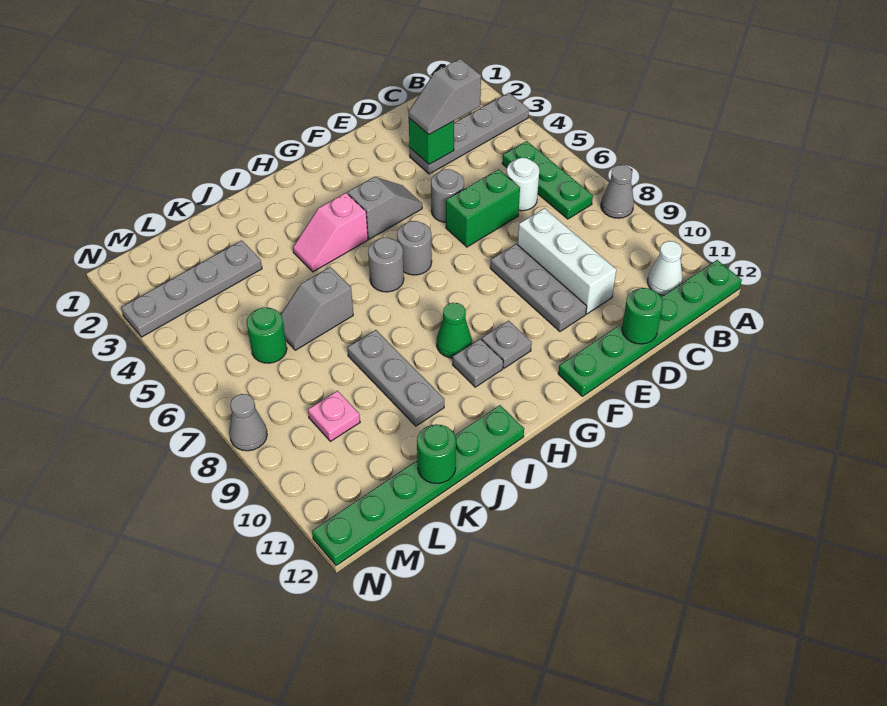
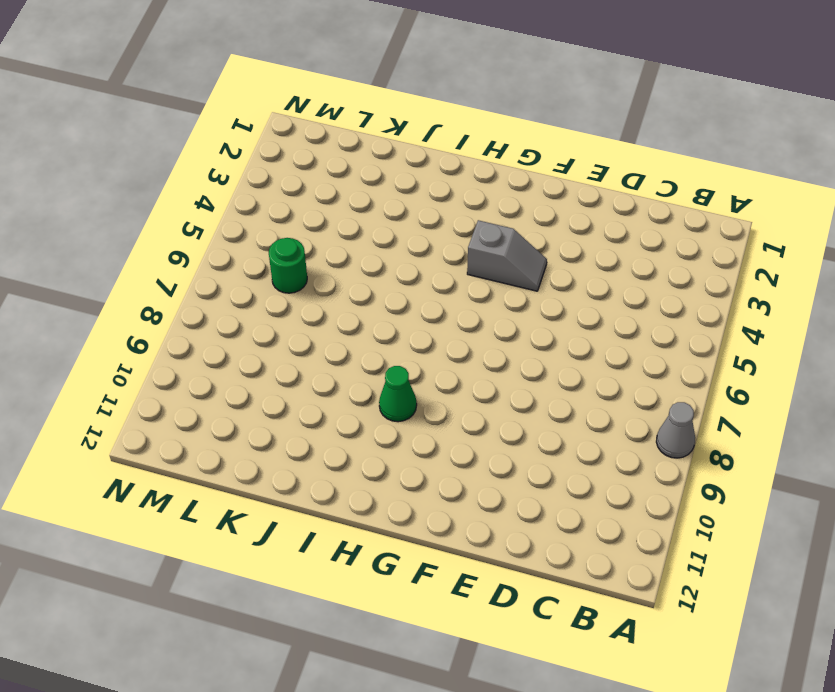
none -> grey 1x4 plate [410,93,529,174]
none -> green 1x6 plate [558,260,742,396]
none -> green 1x3 plate [502,141,593,219]

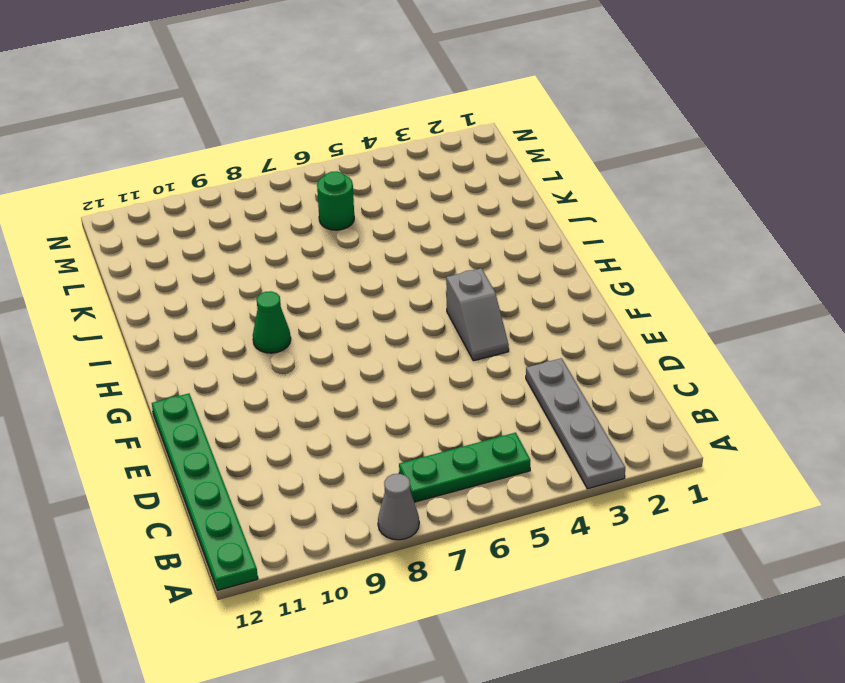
none -> white 1x1 cone [648,241,682,295]
none -> white 1x1 round brick [506,158,540,211]
none -> green 1x2 brick [446,169,520,247]

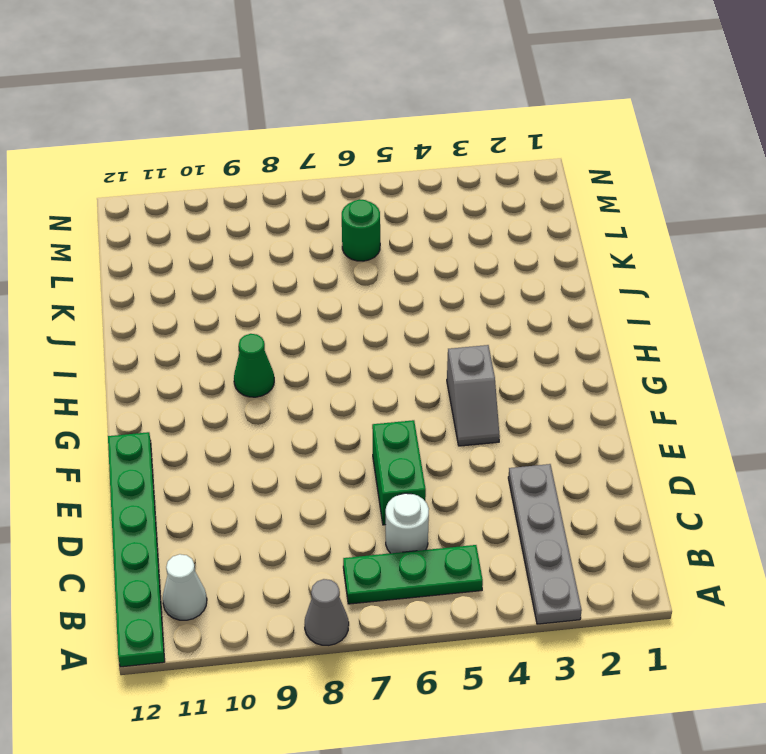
none -> white 1x3 brick [518,208,616,314]
none -> grey 1x1 round brick [431,169,464,222]
none -> grey 1x3 plate [490,244,587,331]

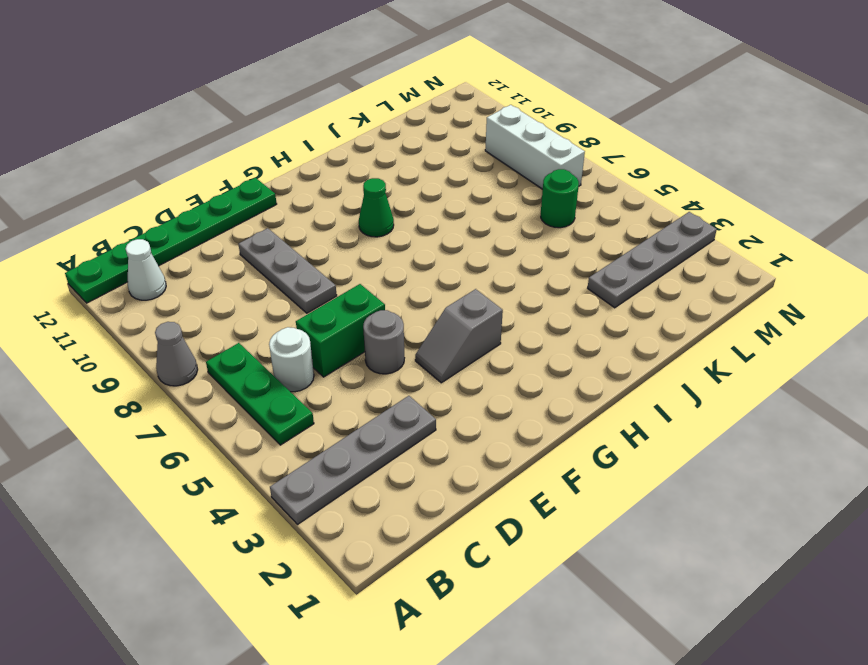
white 1x3 brick [485,105,585,189] -> white 1x3 brick moved to [518,208,616,314]
none -> grey 1x1 round brick [397,221,432,275]
none -> grey 1x1 plate [482,321,532,368]
none -> pink 1x2 slope [293,193,368,272]

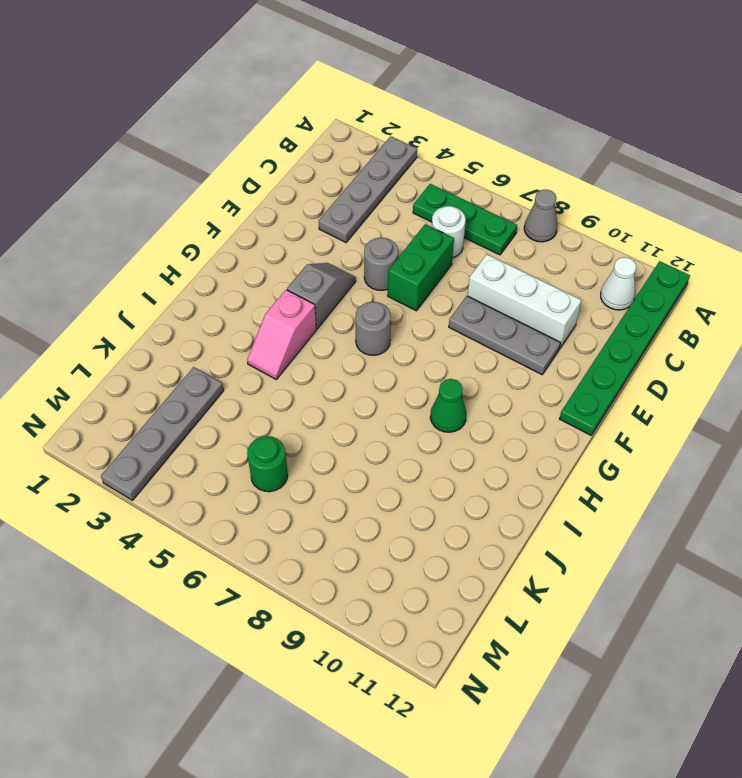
none -> grey 1x1 plate [482,321,532,368]
none -> grey 1x1 round brick [368,238,404,292]
none -> grey 1x1 plate [453,339,503,387]

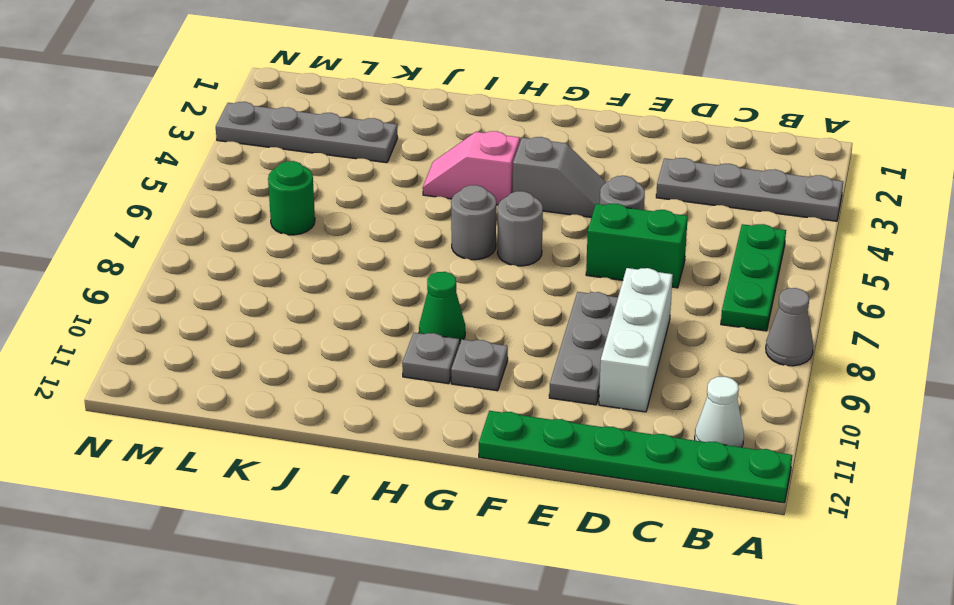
none -> white 1x1 round brick [506,158,540,211]
none -> green 1x6 plate [312,405,524,566]
none -> grey 1x2 slope [281,267,353,350]

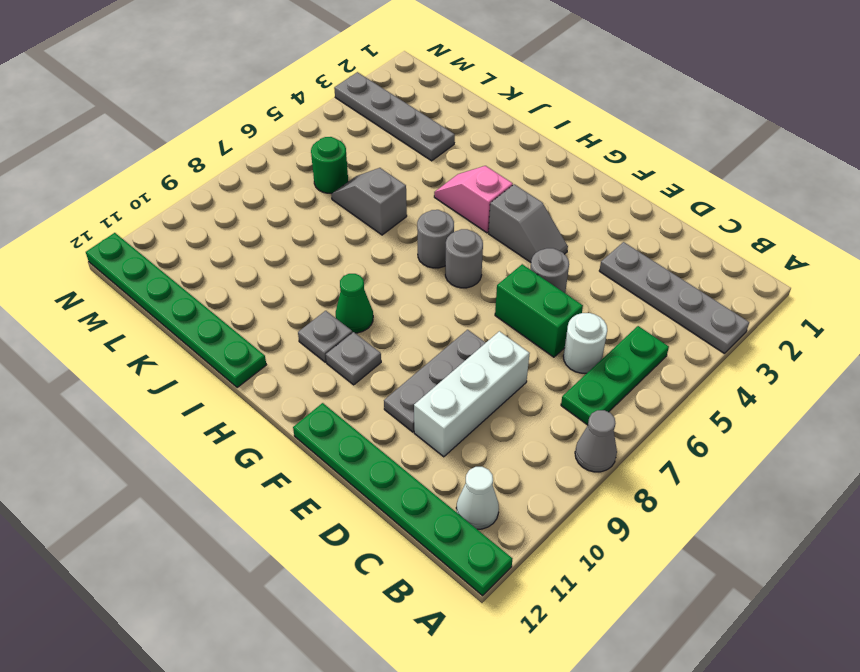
none -> grey 1x3 plate [347,330,444,426]
none -> pink 1x1 plate [308,391,360,441]
none -> grey 1x1 cone [229,394,267,451]

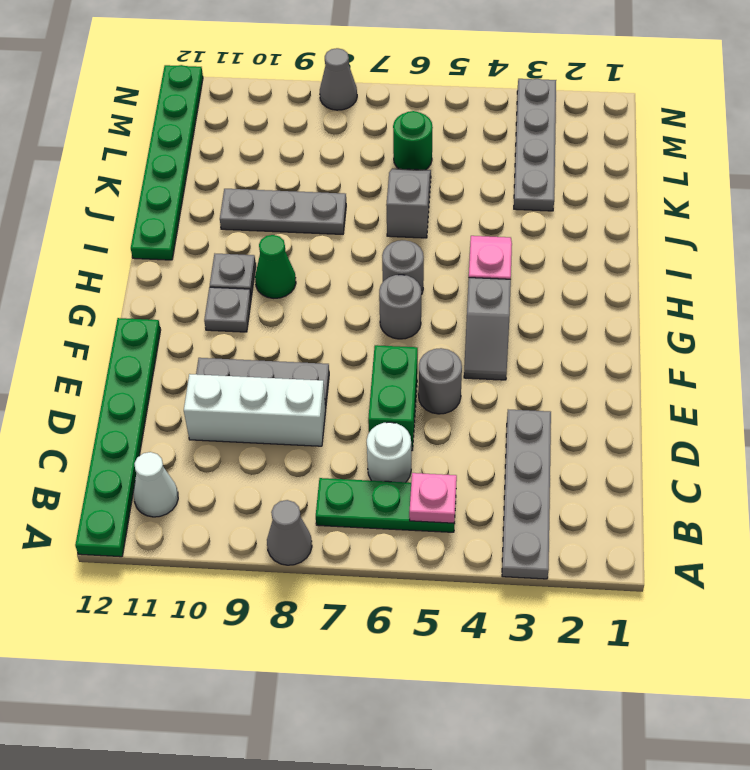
pink 1x1 plate [409,473,457,523] -> pink 1x1 plate moved to [308,391,360,441]
none -> green 1x1 brick [409,118,454,164]
none -> green 1x1 round brick [622,288,663,344]
none -> green 1x1 round brick [417,424,456,483]

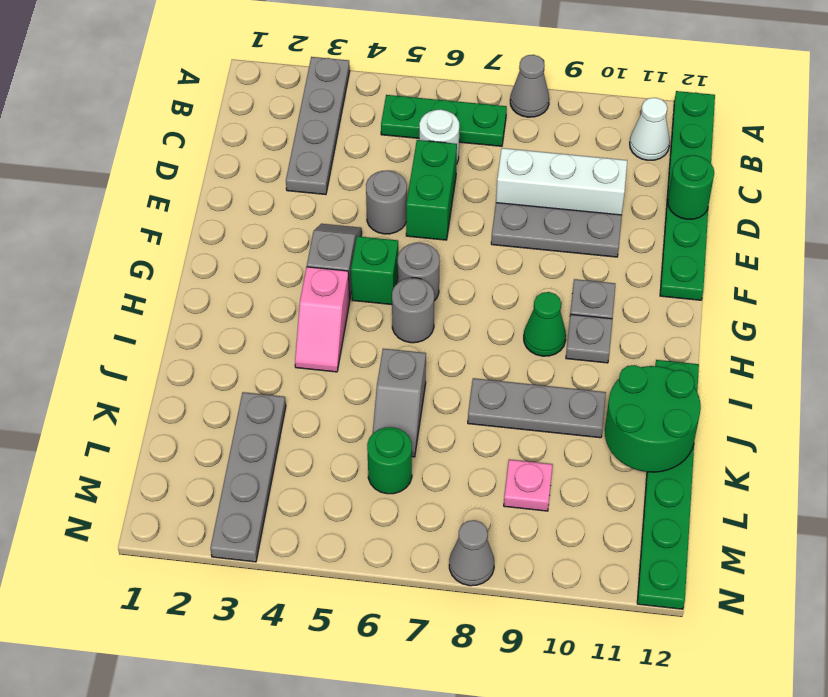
green 1x1 brick [351,236,398,305] -> green 1x1 brick moved to [409,118,454,164]
green 2x2 round brick [605,365,701,472] -> green 1x1 round brick [417,424,456,483]
none -> grey 1x2 slope [409,59,481,135]

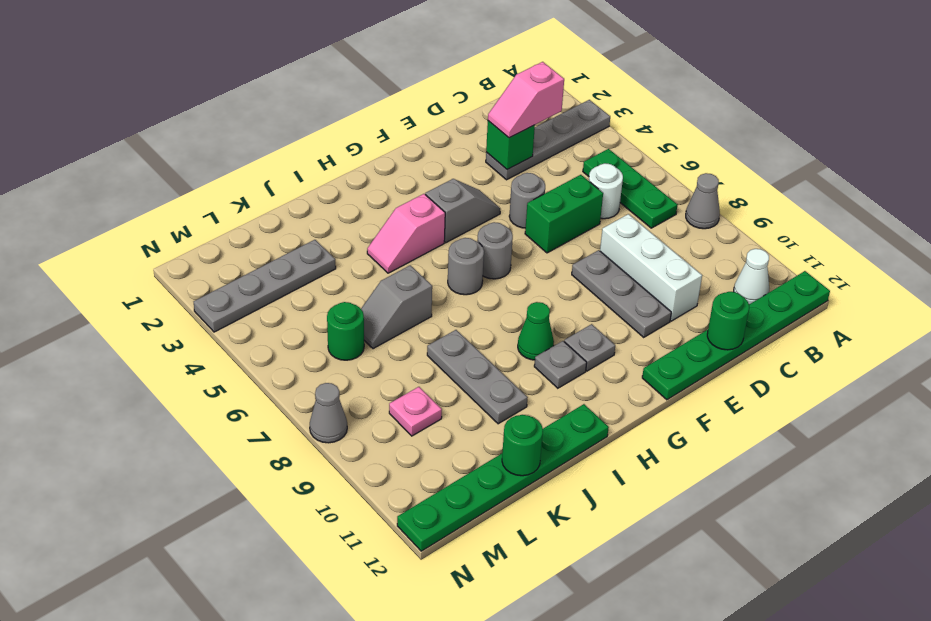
pink 1x2 slope [488,62,564,138] -> grey 1x2 slope [409,59,481,135]

